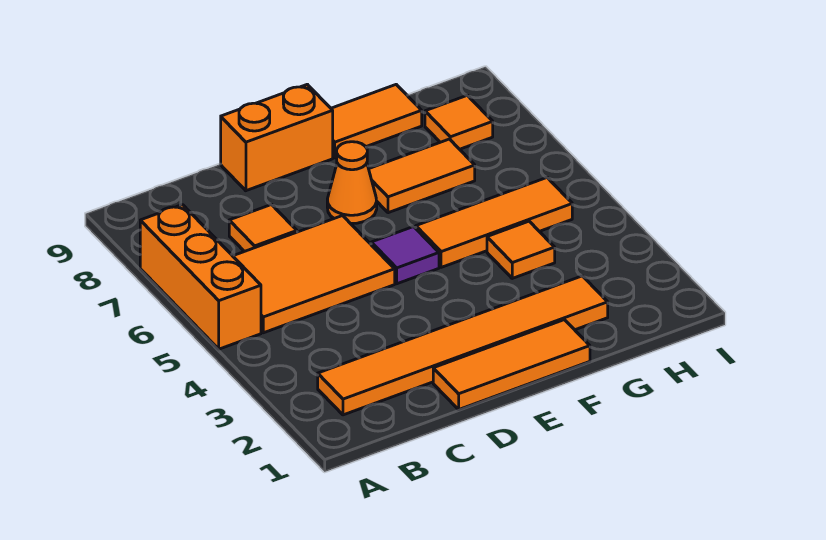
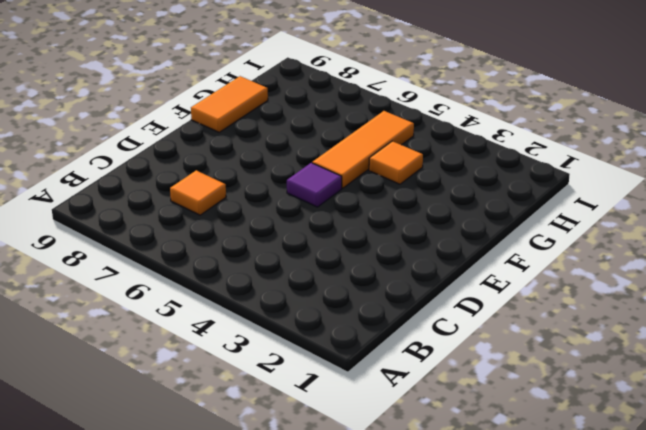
none -> orange 1x3 brick [140,205,261,349]
none -> orange 1x6 tile [318,276,608,415]
none -> orange 2x3 tile [233,216,395,333]

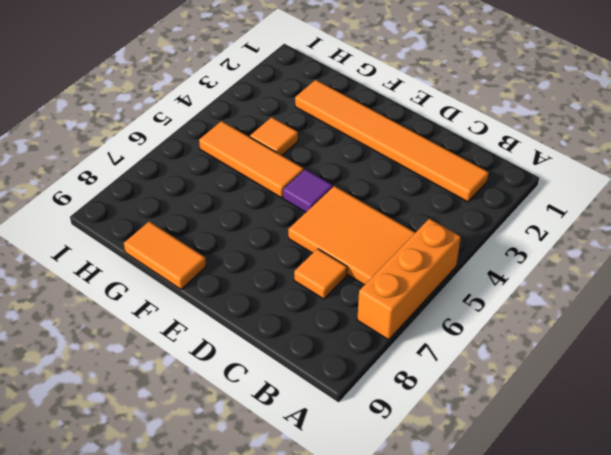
none -> orange 1x3 tile [433,320,590,409]
none -> orange 1x2 brick [221,84,333,191]
none -> orange 1x1 cone [327,142,377,224]

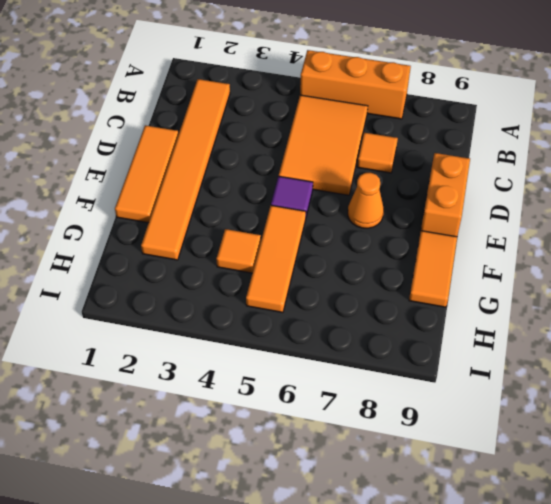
none -> orange 1x2 tile [369,139,475,213]
none -> orange 1x1 tile [425,95,493,149]

